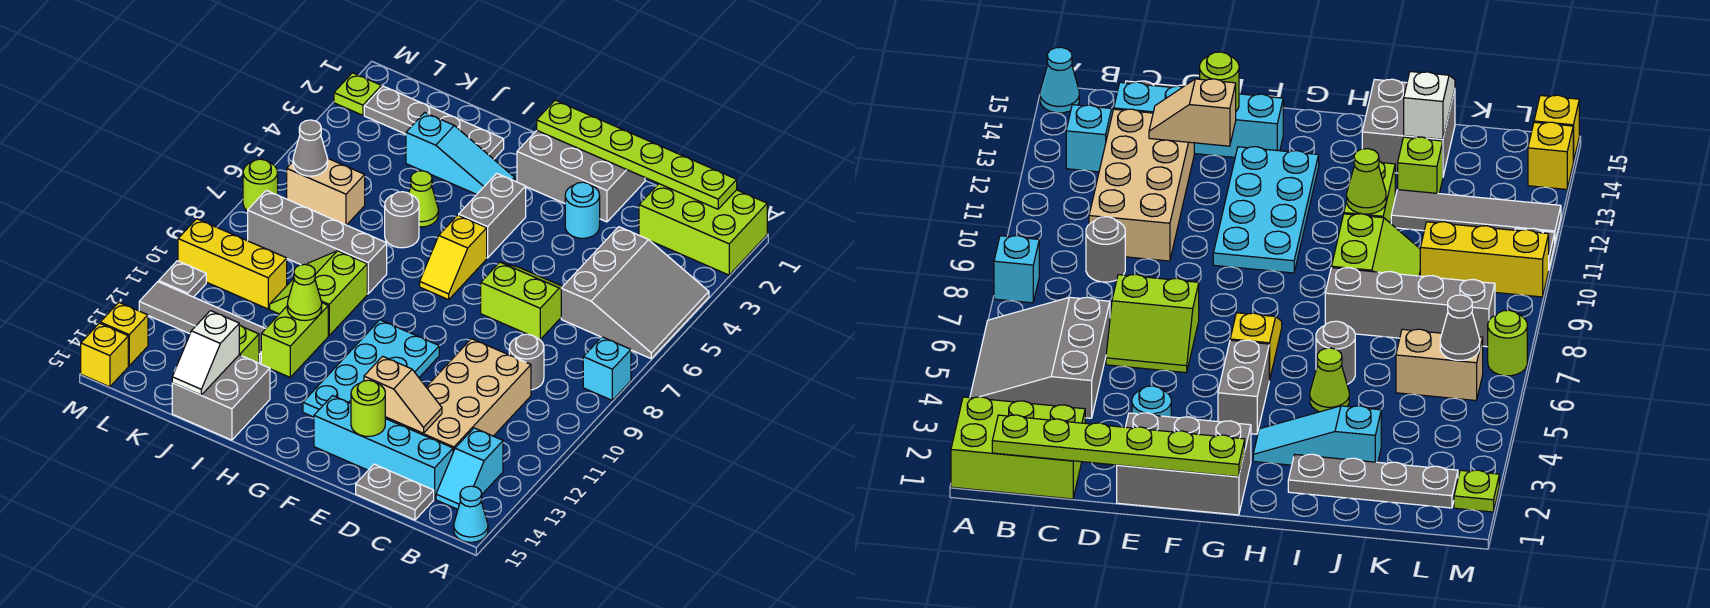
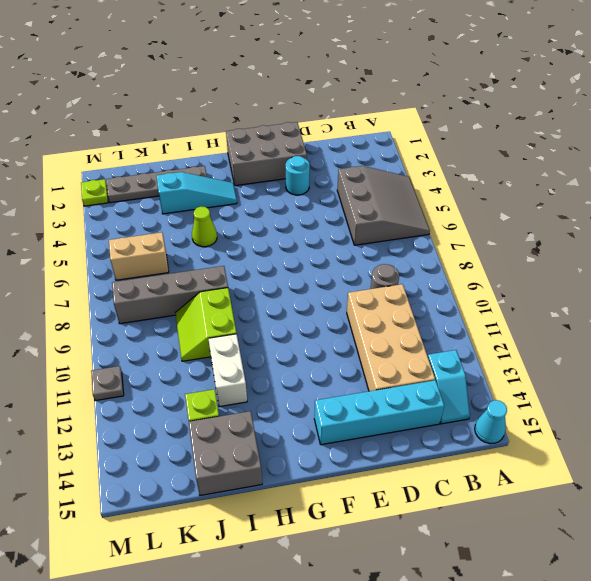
white 1x2 brick [209,334,247,407] -> lime 1x2 brick [261,303,328,377]
none -> lime 2x3 brick [639,184,767,275]
none -> cyan 1x1 brick [583,337,631,400]
none -> grey 1x2 plate [356,464,434,520]
none -> lime 2x2 slope [481,262,563,339]

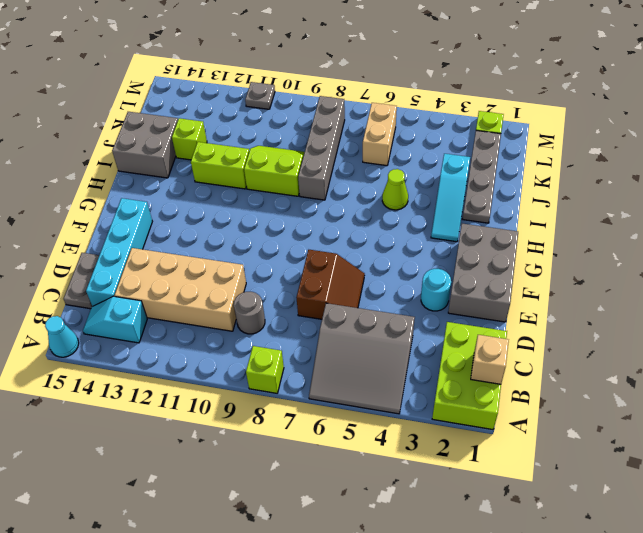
lime 1x1 brick [246,346,284,393] -> cyan 1x1 brick [583,337,631,400]
tan 1x1 brick [471,335,509,384] -> lime 1x6 plate [537,100,737,209]
brown 2x2 slope [296,250,365,319] -> lime 2x2 slope [481,262,563,339]
none -> cyan 2x4 plate [303,320,439,417]
none -> grey 1x2 brick [459,173,526,258]
none -> yellow 1x2 slope [420,215,487,300]
none -> grey 1x1 round brick [385,192,419,248]

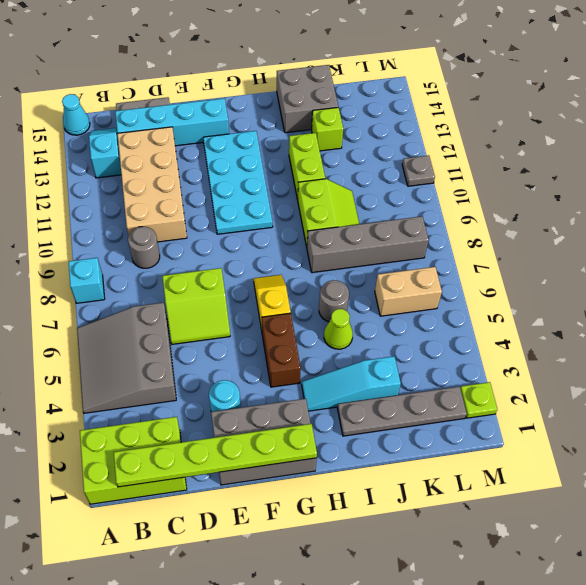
brown 1x2 brick [262,313,301,387] -> grey 1x2 brick [459,173,526,258]
none -> grey 1x4 tile [139,282,265,364]
none -> yellow 1x3 brick [178,219,287,309]
none -> lime 1x1 round brick [243,159,278,211]
none -> yellow 1x1 brick [100,303,148,366]

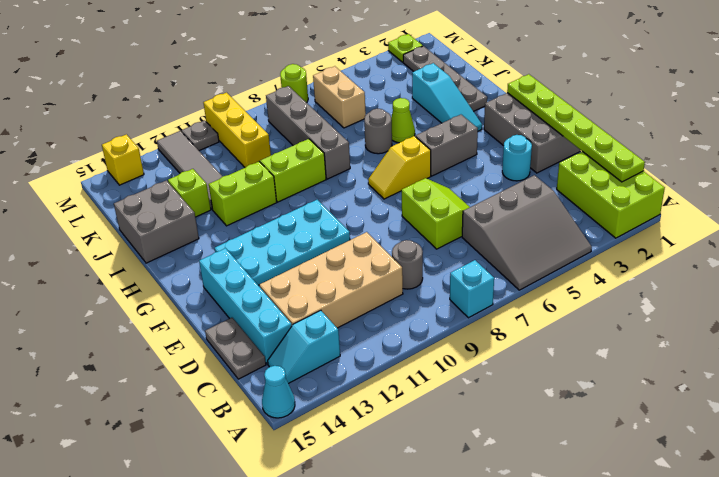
none -> yellow 1x1 brick [81,323,128,387]
none -> tan 1x2 slope [364,356,442,433]
none -> lime 1x1 round brick [351,380,385,436]
none -> lime 1x1 cone [287,264,322,321]

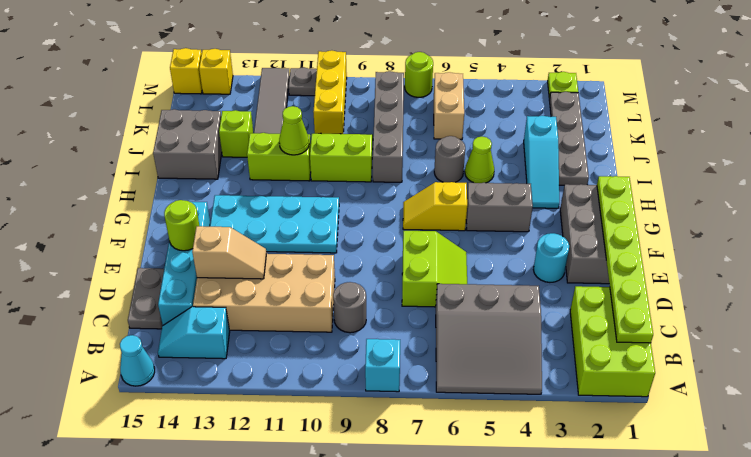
tan 1x2 slope [192,226,266,279] -> tan 1x2 slope turned to [364,356,442,433]
none -> white 1x2 slope [172,311,239,395]
none -> grey 1x1 cone [293,120,328,176]

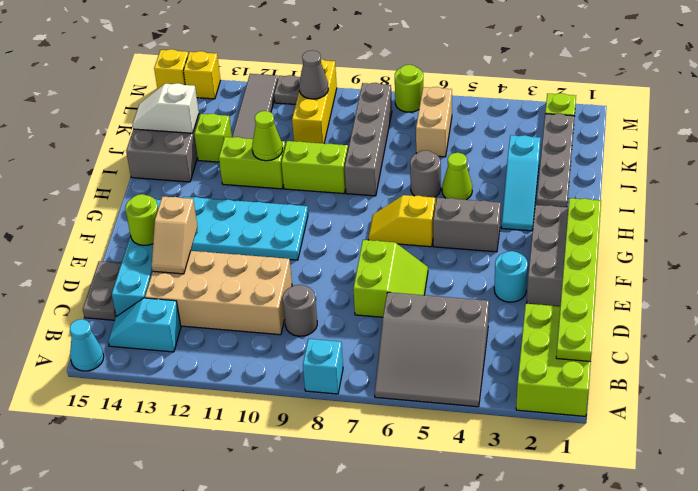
grey 1x1 cone [299,50,328,99] -> grey 1x1 cone moved to [293,120,328,176]

